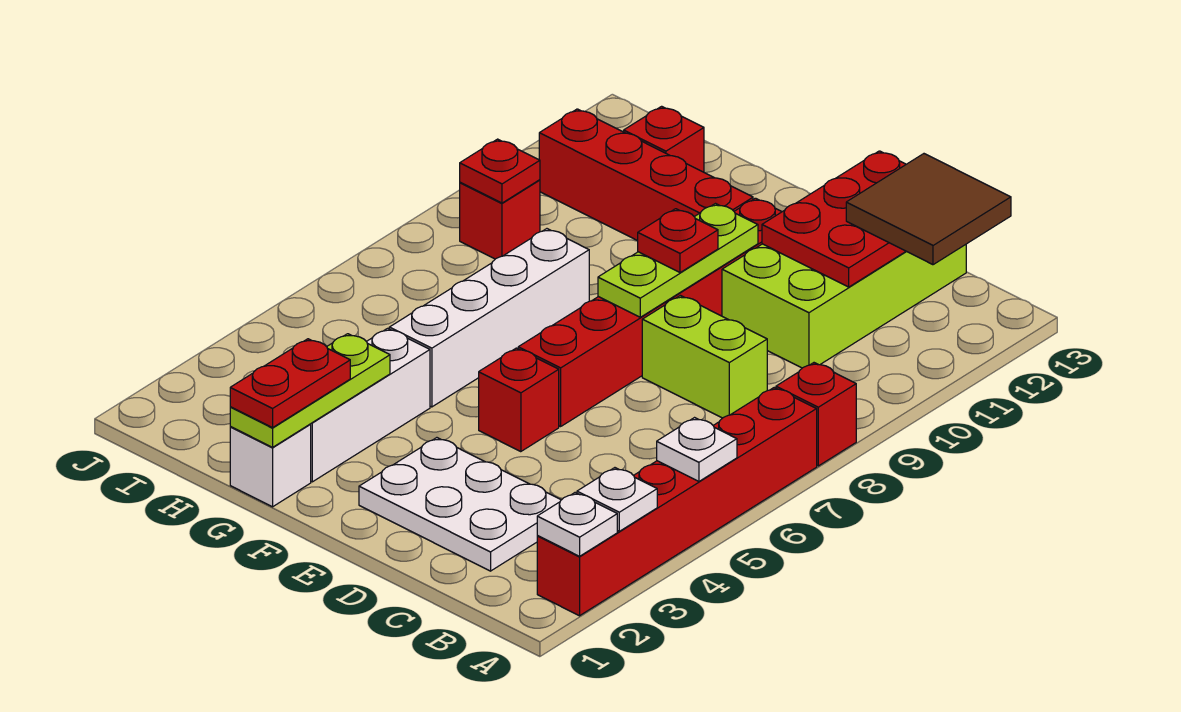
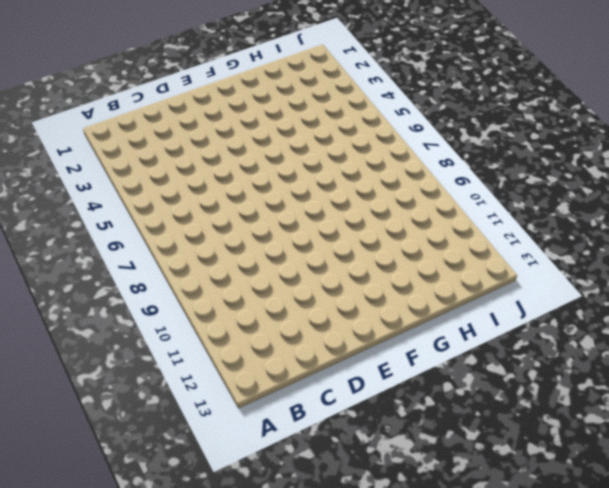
none -> red 1x6 brick [537,388,817,616]
none -> red 1x1 brick [776,363,856,466]
none -> white 2x3 plate [359,438,561,571]

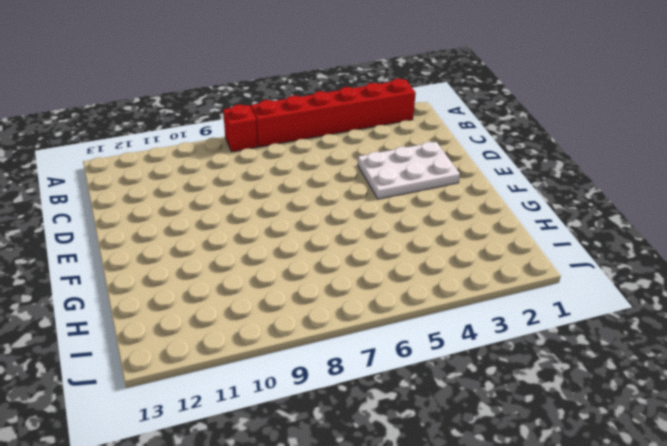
white 2x3 plate [358,142,460,199] -> white 2x3 plate turned to [359,438,561,571]
none -> lime 1x2 brick [642,296,767,418]
none -> lime 2x4 brick [722,244,966,368]
none -> red 1x1 brick [479,348,559,452]

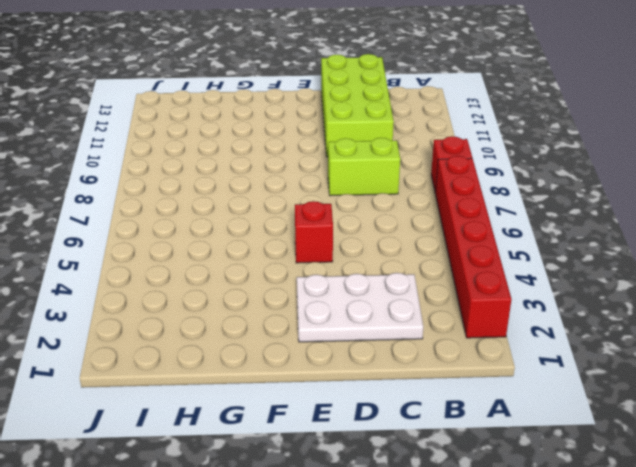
none -> red 1x6 brick [518,198,782,426]
none -> red 1x4 brick [539,109,753,241]
none -> white 1x1 brick [230,424,311,507]

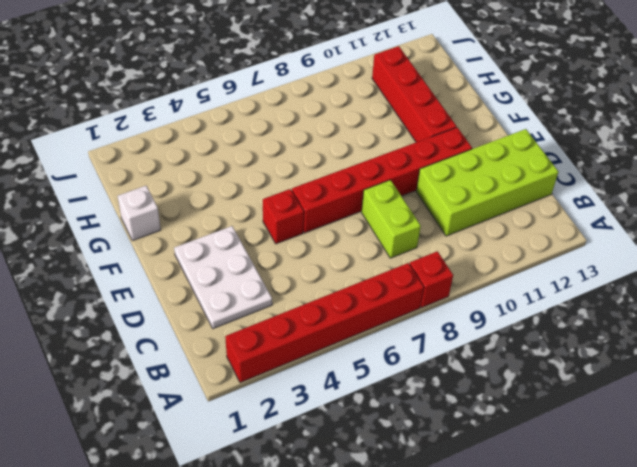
none -> white 1x3 brick [310,328,430,482]
none -> white 1x4 brick [389,229,589,407]
none -> red 1x1 brick [624,106,704,172]

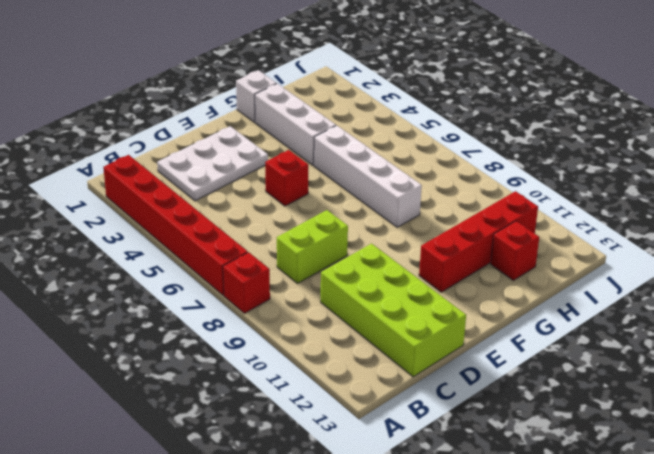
none -> red 1x6 brick [518,198,782,426]
none -> red 1x1 brick [460,180,540,259]
none -> white 1x1 plate [537,493,617,556]

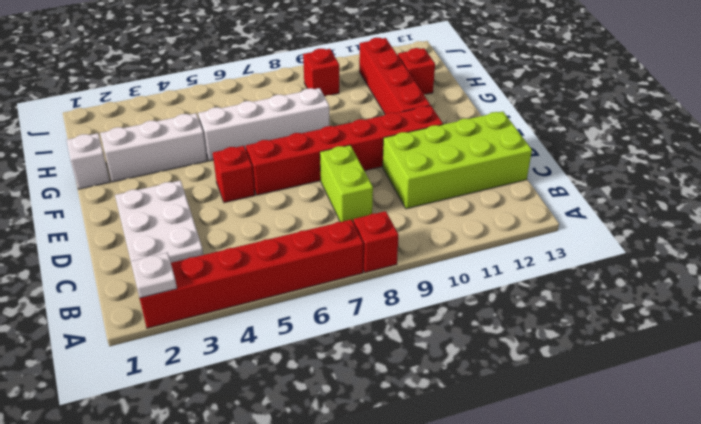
none -> white 1x1 plate [577,468,657,531]
none -> white 1x1 plate [657,418,737,481]
none -> red 2x3 plate [762,151,906,287]

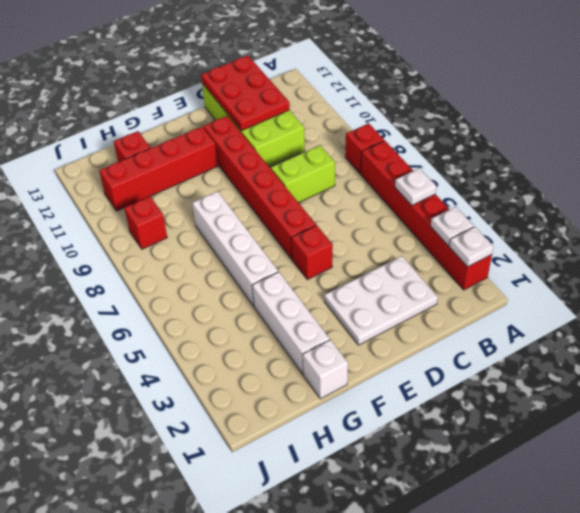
none -> lime 1x3 plate [598,204,758,317]
none -> lime 1x3 plate [230,334,390,447]
none -> red 1x1 plate [460,139,540,203]

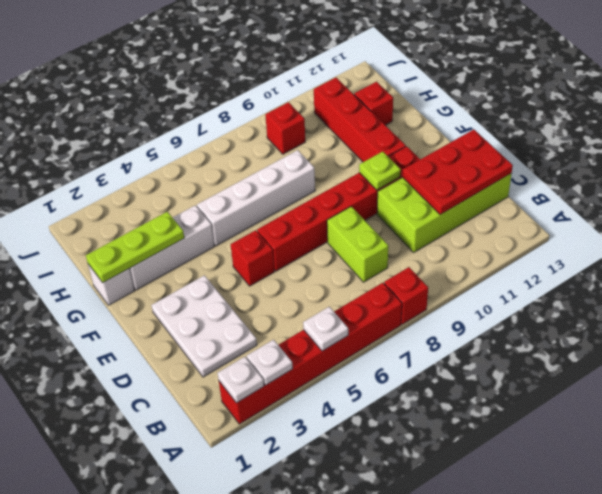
lime 1x1 plate [359,152,401,190] -> lime 1x3 plate [598,204,758,317]
none -> red 1x1 plate [460,139,540,203]
none -> brown 2x2 tile [846,154,1011,265]
none -> red 1x1 plate [638,209,718,273]

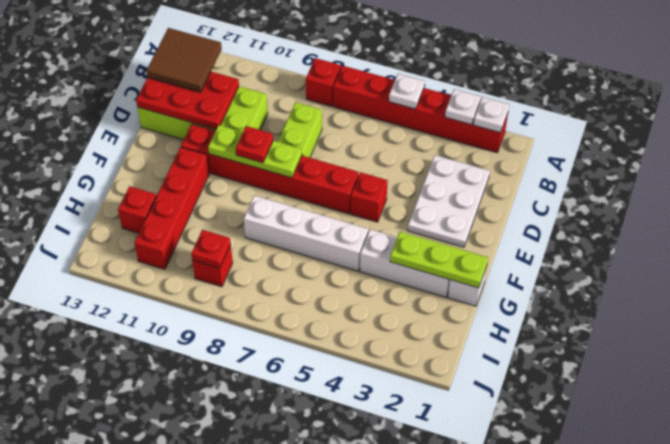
none -> red 1x2 plate [230,339,350,428]

